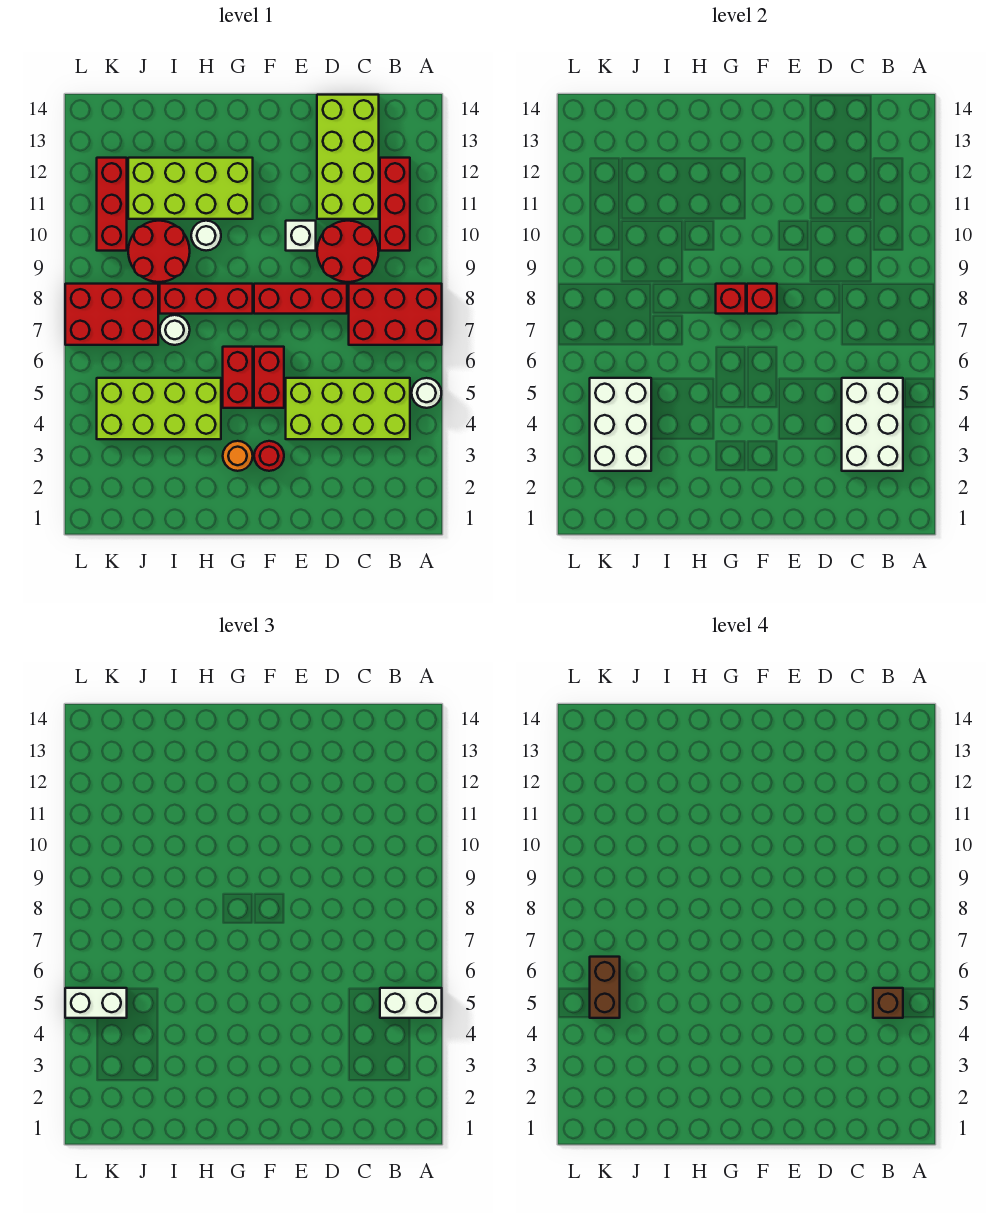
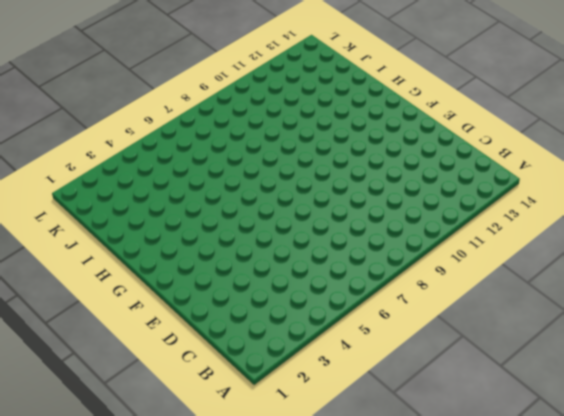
none -> white 1x1 round brick [412,378,441,408]
none -> red 2x3 brick [349,284,442,345]
none -> lime 2x4 brick [286,378,410,439]

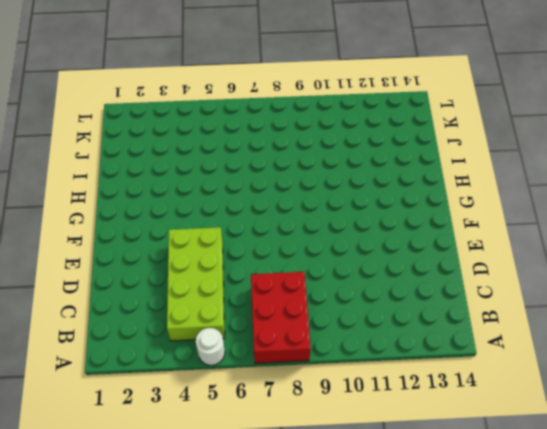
none -> red 1x3 brick [380,158,410,251]
none -> red 2x2 round brick [317,221,379,282]
none -> lime 2x4 brick [317,95,379,219]

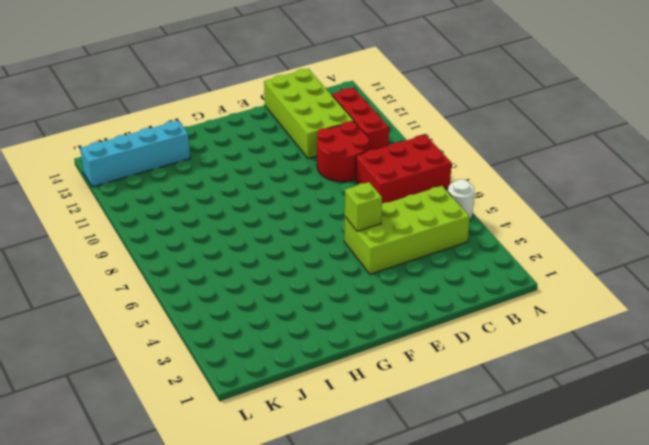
lime 1x1 brick [345,182,382,231] -> none
cyan 1x4 brick [81,121,190,187] -> none
none -> red 1x3 brick [254,284,347,314]
none -> white 1x1 brick [286,221,316,251]
none -> red 1x1 round brick [254,441,284,471]

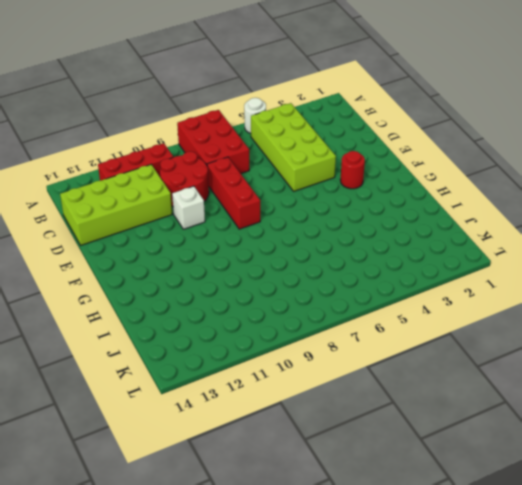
none -> red 1x2 brick [254,347,284,408]
none -> orange 1x1 round brick [223,441,253,471]
none -> red 1x2 brick [223,347,253,408]

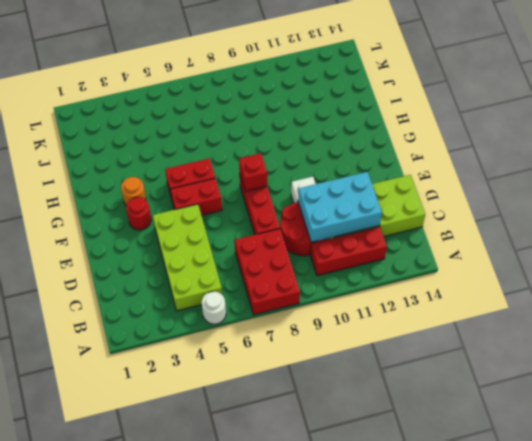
cyan 2x3 brick [298,172,382,242] -> none
none -> red 1x3 brick [160,284,253,314]
none -> lime 2x4 brick [128,158,253,219]
none -> lime 2x4 brick [97,378,221,439]

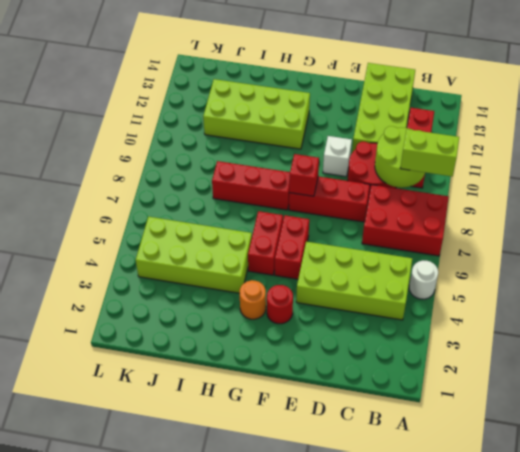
lime 1x2 brick [400,129,459,176] -> none
lime 2x2 round brick [375,126,425,188] -> none
none -> white 1x1 round brick [191,221,221,251]
none -> white 1x1 round brick [160,315,190,345]
none -> red 2x2 round brick [128,221,190,282]

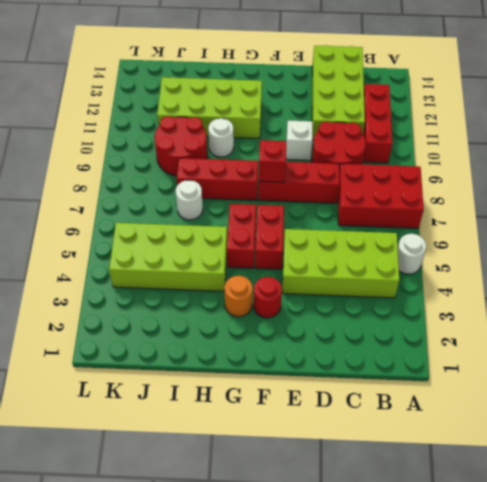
none -> red 2x3 brick [65,284,158,345]
none -> red 1x3 brick [97,158,127,251]
none -> white 2x3 brick [842,378,903,471]

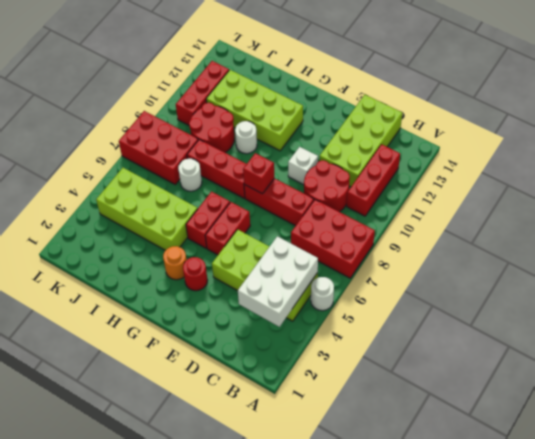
none -> red 1x1 brick [716,284,746,314]
none -> white 2x3 brick [590,378,651,471]
none -> white 1x2 brick [380,988,442,1018]

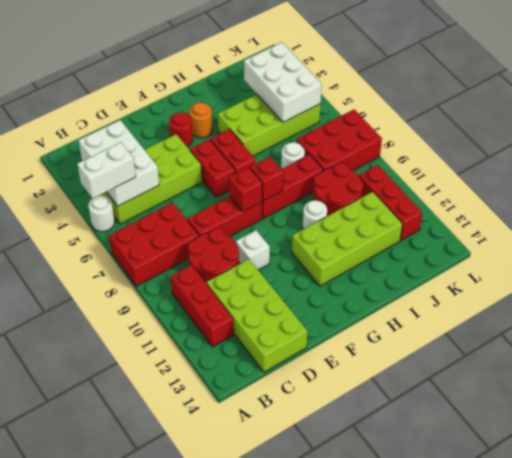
none -> white 1x2 brick [65,988,127,1018]
none -> brown 1x1 brick [873,988,903,1018]
none -> brown 1x2 brick [590,957,620,1018]

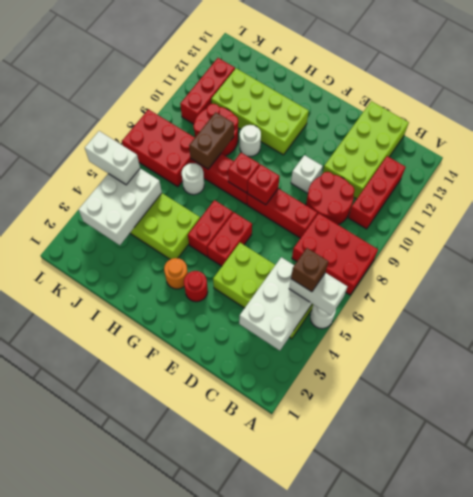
brown 1x2 brick [189,112,234,169] -> brown 1x2 brick moved to [590,957,620,1018]

